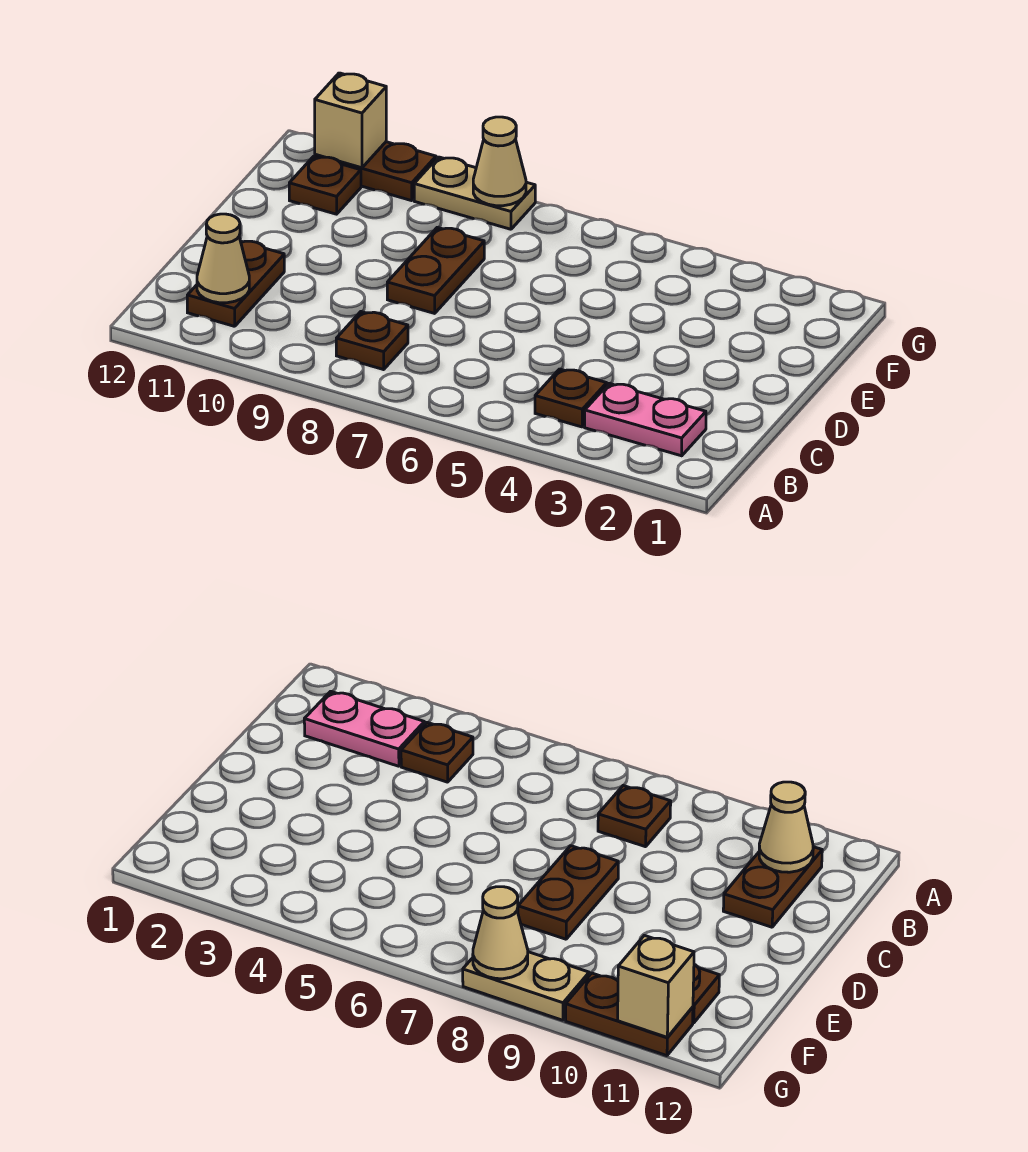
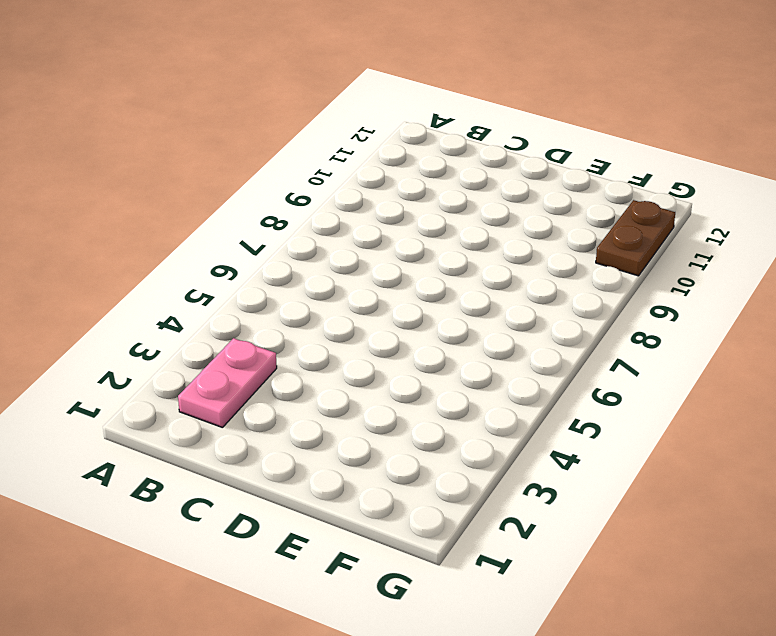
none -> brown 1x1 plate [535,369,607,427]
none -> brown 1x1 plate [336,312,408,370]

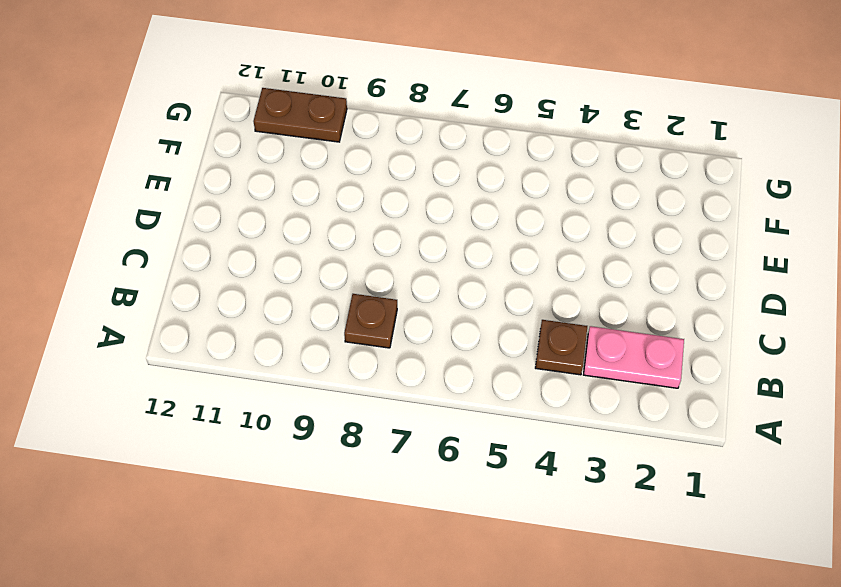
none -> brown 1x2 plate [187,241,284,326]
none -> brown 1x2 plate [387,227,484,313]

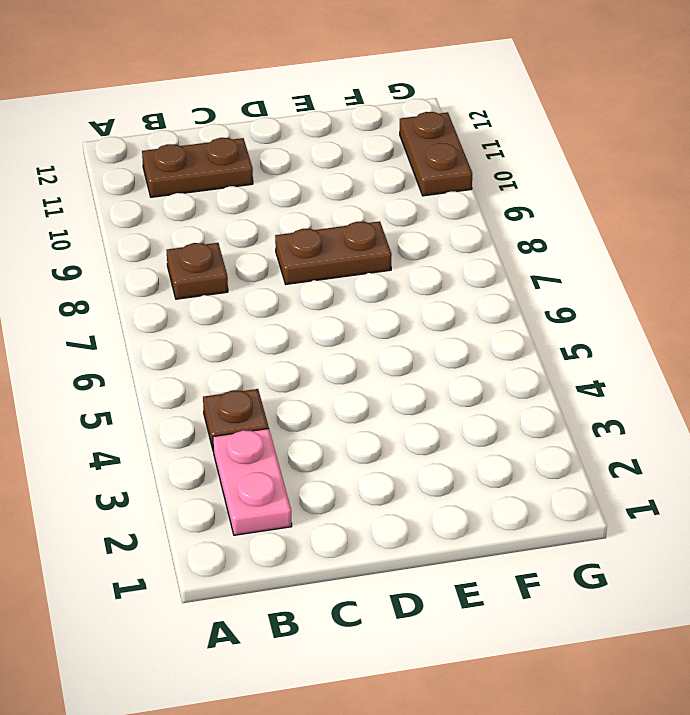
none -> brown 1x1 plate [289,156,361,214]
none -> tan 1x2 plate [414,157,535,229]

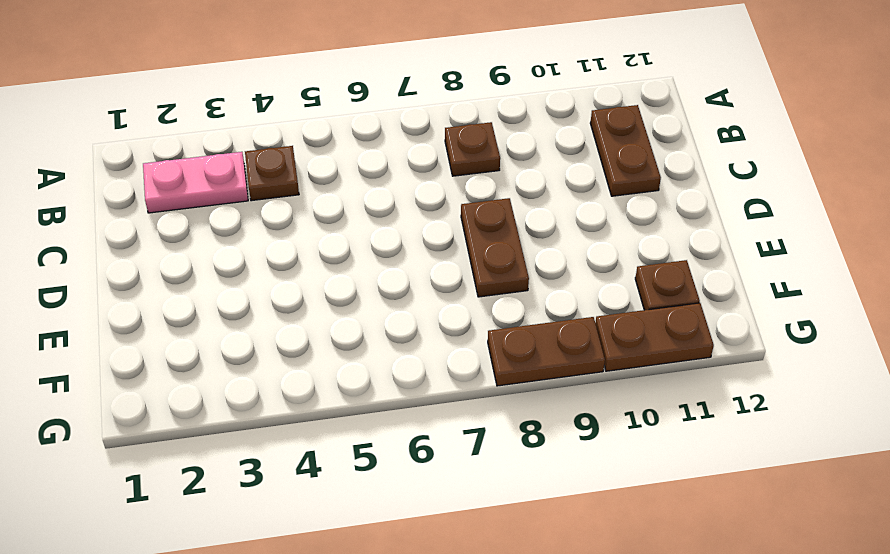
brown 1x2 plate [488,317,605,386] -> tan 1x2 plate [414,157,535,229]
none -> tan 1x1 cone [197,214,249,303]
none -> tan 1x1 cone [473,117,526,206]

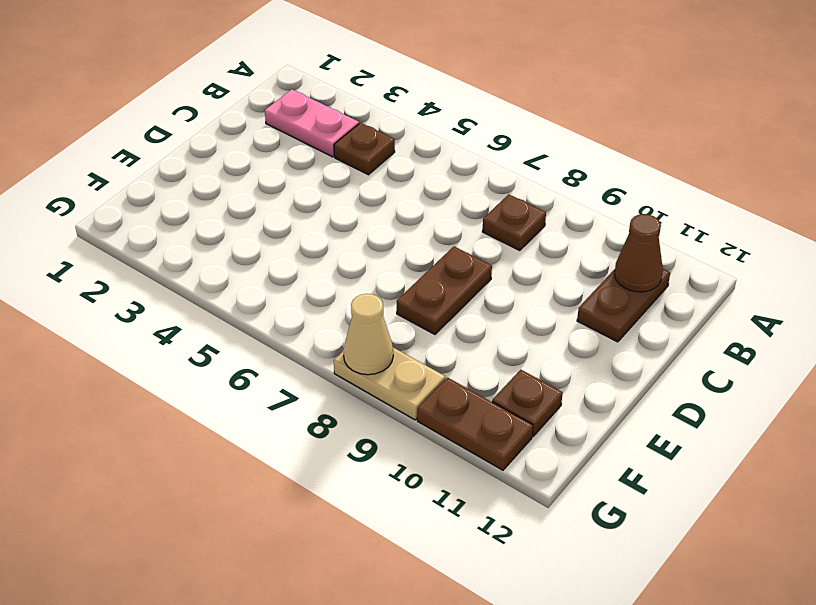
brown 1x1 cone [614,214,663,292] -> tan 1x1 cone [197,214,249,303]
none -> tan 1x1 brick [315,73,386,168]

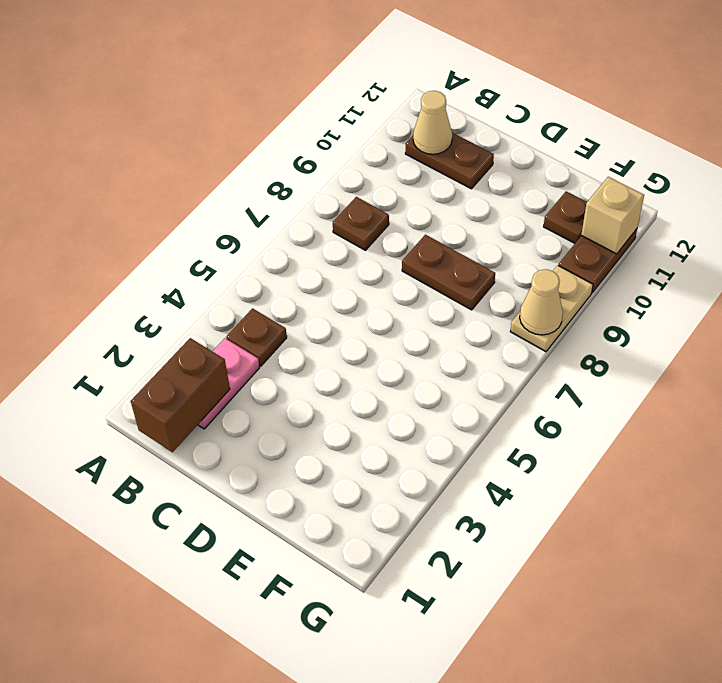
brown 1x2 brick [131,338,230,452] -> none

